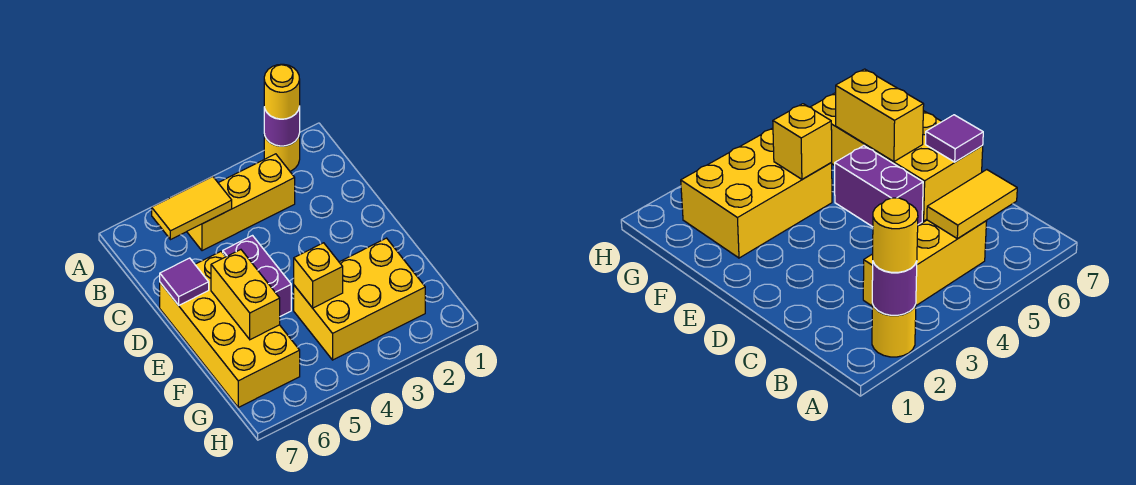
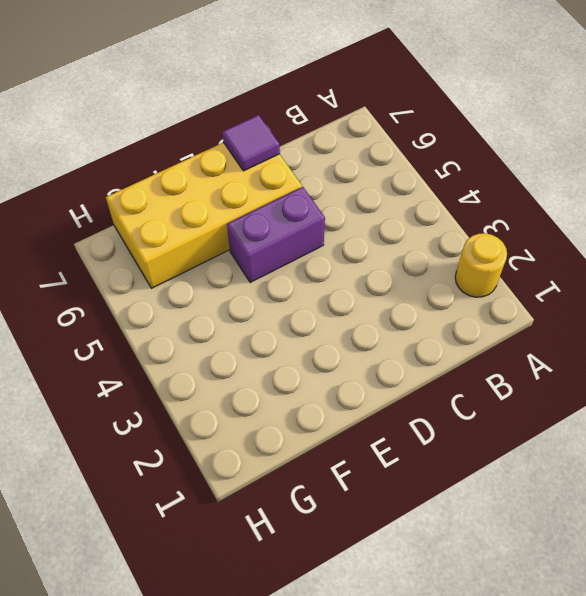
none -> yellow 1x3 brick [187,154,295,251]
none -> yellow 2x3 brick [294,238,425,360]

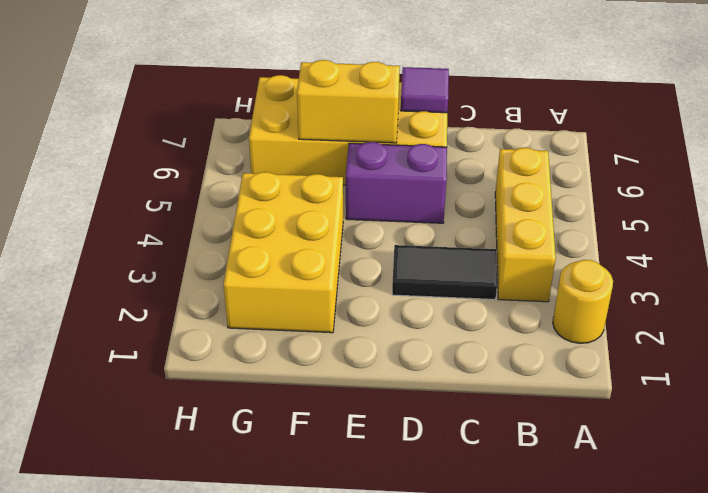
black 1x2 tile [392,245,497,299] -> none
none -> purple 1x1 round brick [264,107,300,146]
none -> yellow 1x2 tile [152,176,232,240]

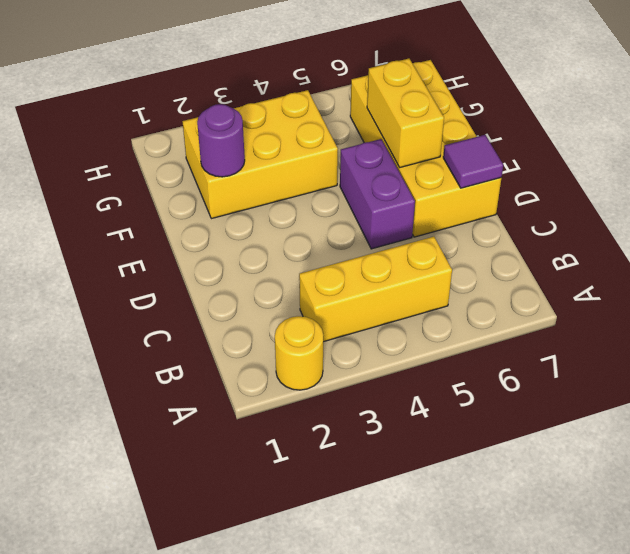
purple 1x1 round brick [197,104,245,177] -> purple 1x1 round brick moved to [264,107,300,146]
none -> yellow 1x2 tile [152,176,232,240]
none -> yellow 1x1 brick [294,243,343,308]

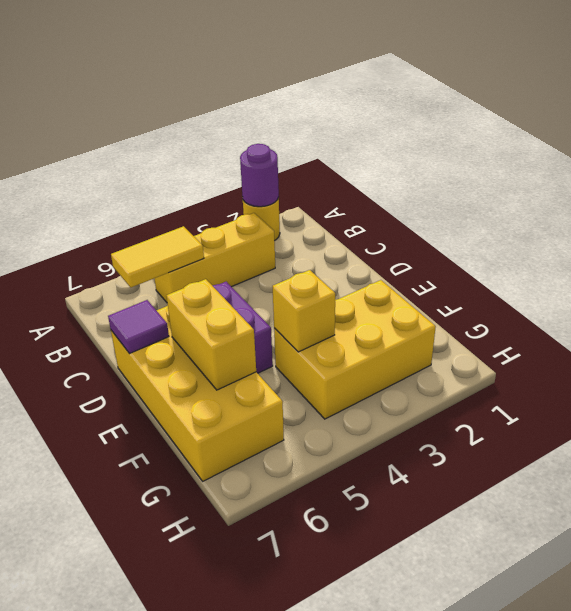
none -> yellow 1x1 round brick [264,64,300,119]

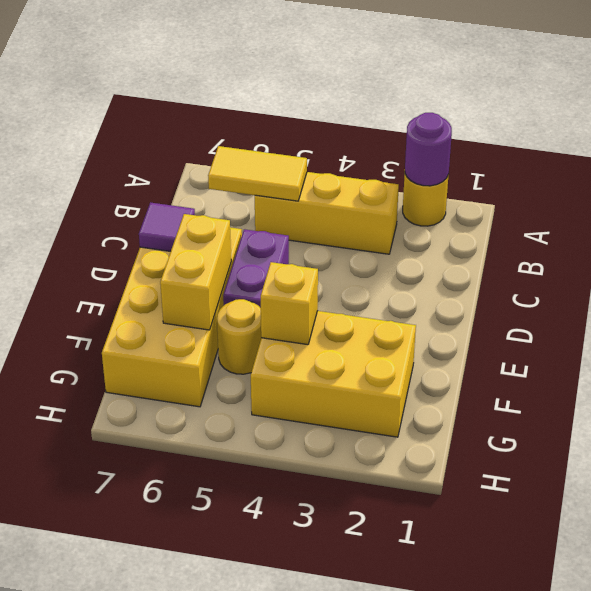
yellow 1x1 round brick [217,299,261,374] -> yellow 1x1 round brick moved to [264,64,300,119]

